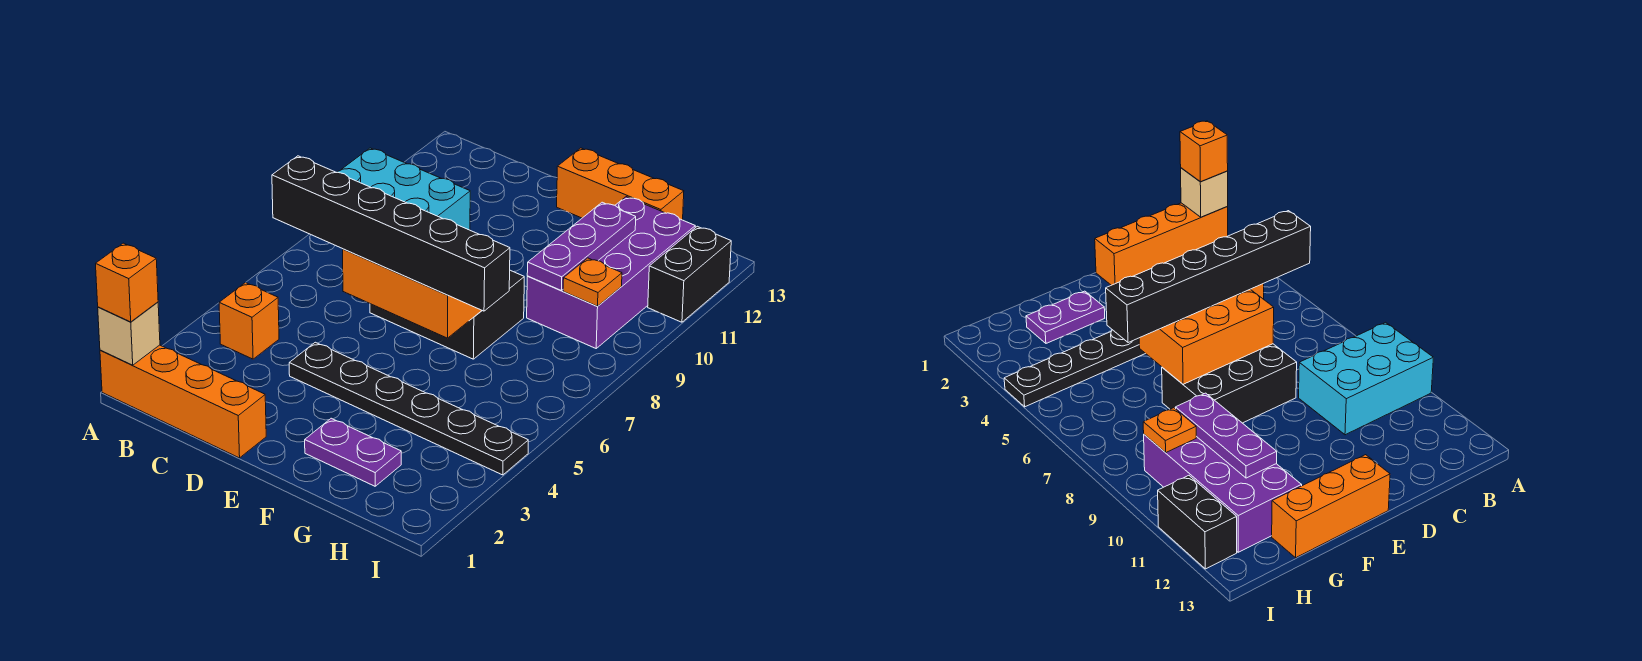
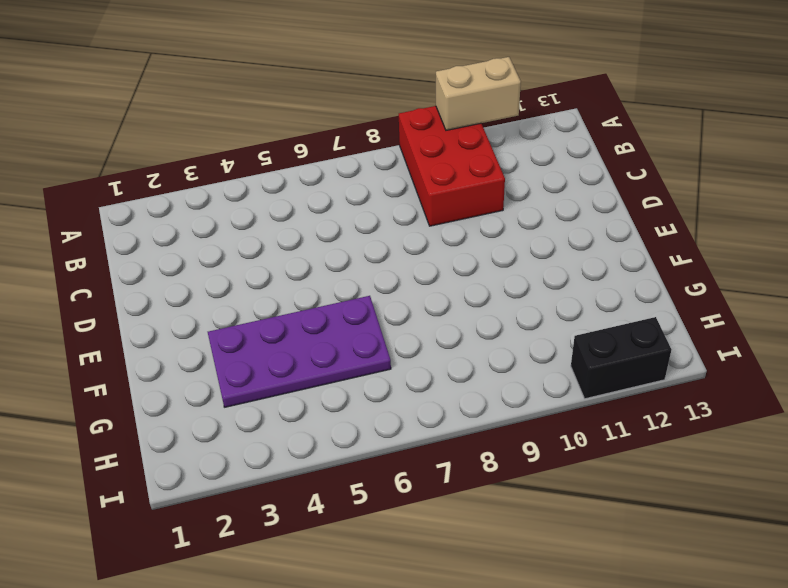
red 2x3 brick [399,106,505,226] -> cyan 2x3 brick [337,148,470,230]
tan 1x2 brick [436,57,521,130] -> none
purple 2x4 plate [208,296,391,407] -> black 1x6 plate [289,342,528,475]
none -> orange 1x4 brick [100,345,266,458]
none -> orange 1x1 brick [219,283,279,359]
none -> black 2x3 brick [370,270,524,359]

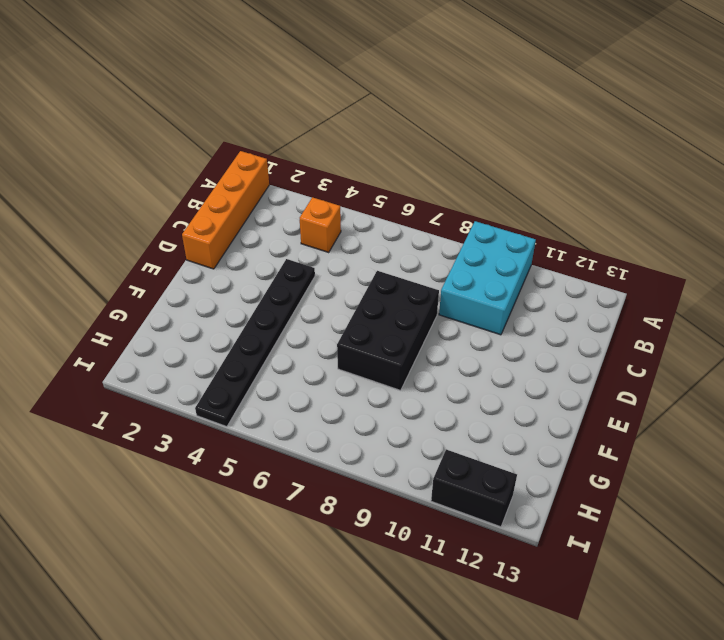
none -> orange 1x3 brick [557,148,684,220]
none -> purple 1x2 plate [305,418,401,486]
none -> purple 2x4 brick [527,197,695,348]

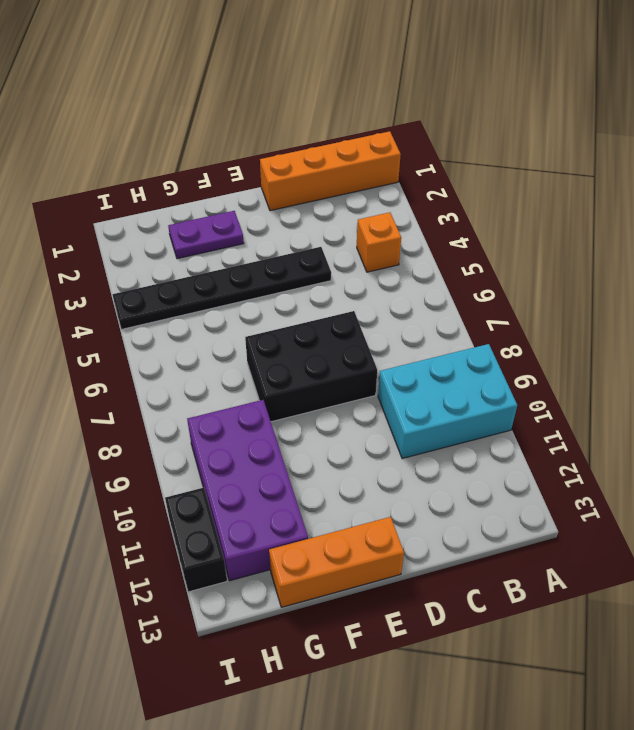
none -> tan 1x1 brick [98,302,160,365]
none -> orange 2x3 brick [343,249,482,338]
none -> purple 1x3 plate [527,202,636,290]

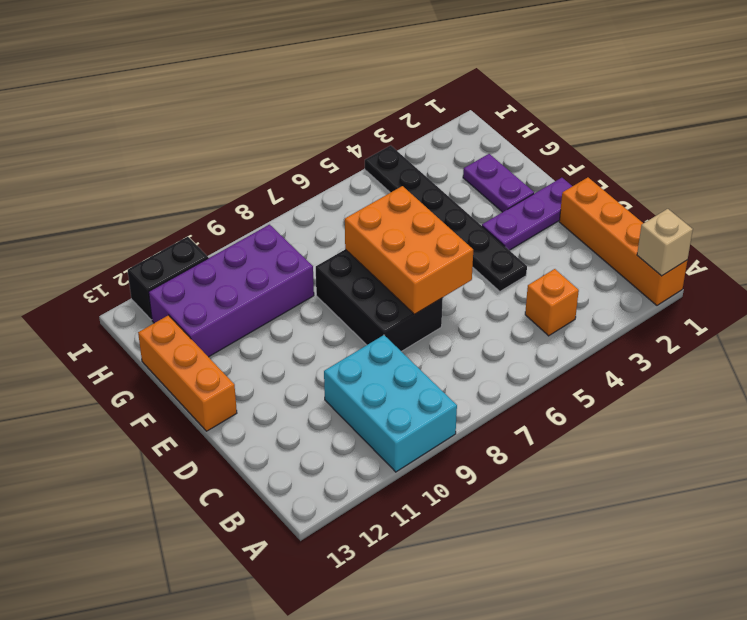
purple 1x3 plate [482,178,572,250] -> purple 1x3 plate moved to [527,202,636,290]
none -> orange 1x1 plate [563,258,622,306]
none -> orange 1x1 brick [96,243,158,322]
none -> black 1x6 brick [272,156,510,311]

